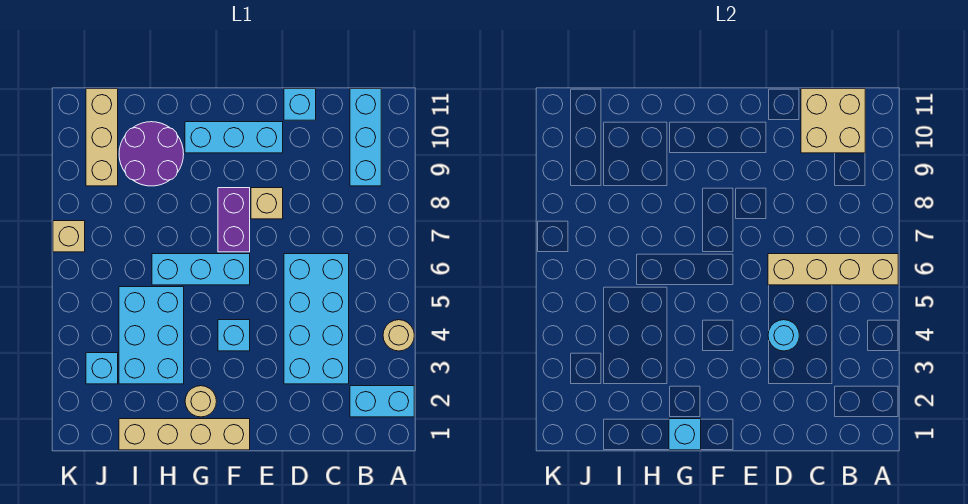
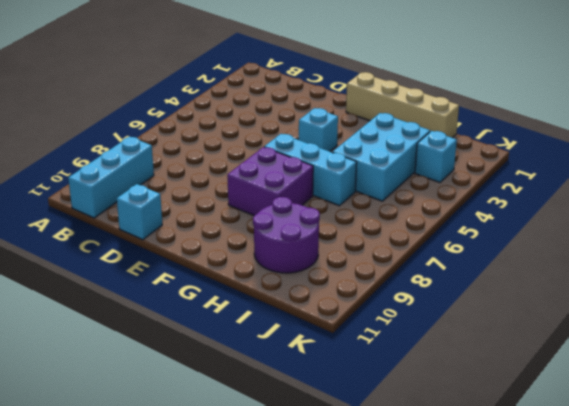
purple 2x2 brick [227,147,313,216] -> purple 1x2 brick [218,188,250,252]
none -> cyan 1x2 brick [350,386,414,417]
none -> tan 1x1 round brick [383,320,414,351]
none -> cyan 2x4 brick [284,254,349,384]

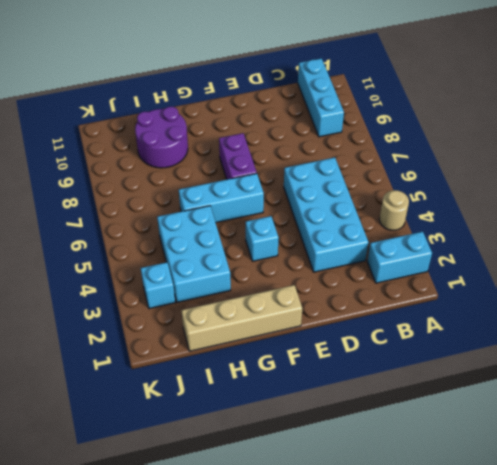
none -> cyan 1x1 brick [284,89,316,120]
none -> tan 1x1 brick [251,188,283,219]
none -> cyan 1x3 brick [185,122,283,153]

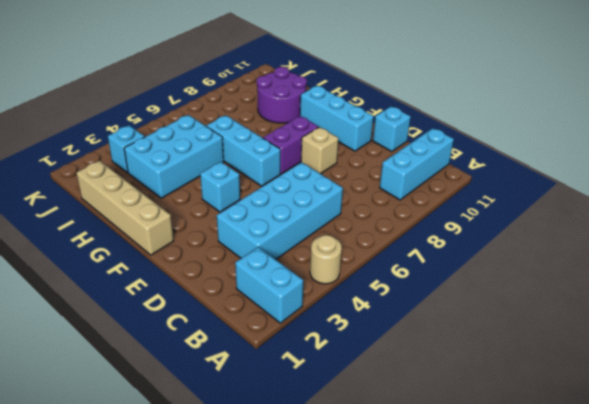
none -> tan 1x1 round brick [185,386,217,417]
none -> tan 1x3 brick [86,89,118,186]
none -> tan 1x1 brick [53,221,85,252]

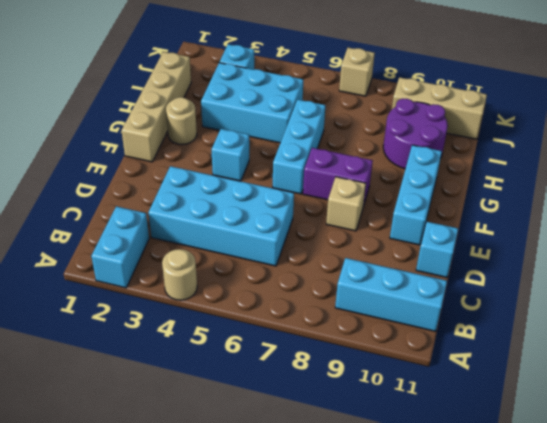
none -> tan 1x4 brick [768,254,898,285]
none -> tan 2x2 brick [801,89,865,153]
none -> cyan 1x1 round brick [768,320,799,351]

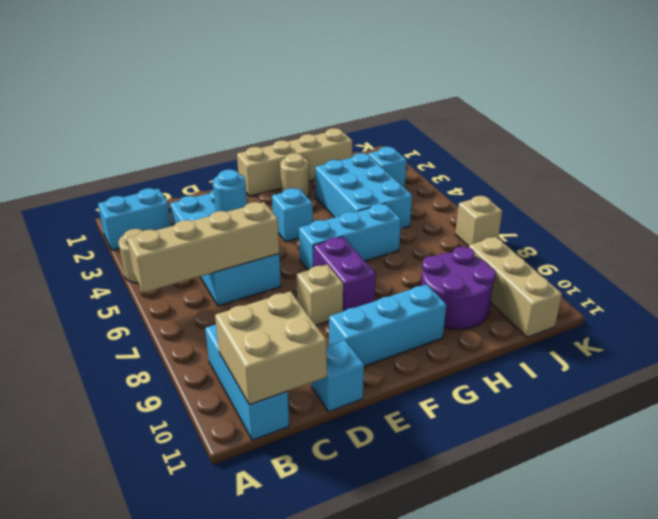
none -> cyan 1x1 brick [669,419,701,450]

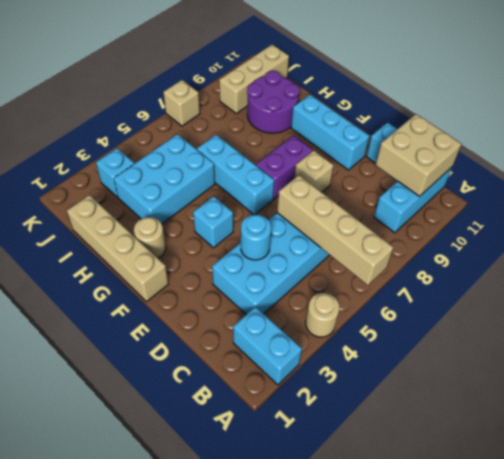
none -> cyan 1x1 brick [669,419,701,450]

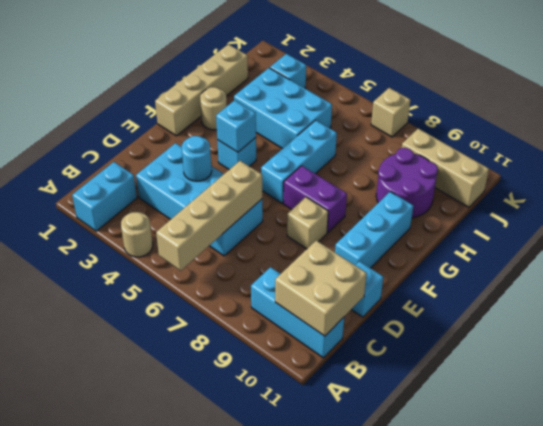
cyan 1x1 brick [216,100,256,152] -> cyan 1x1 brick moved to [669,419,701,450]

